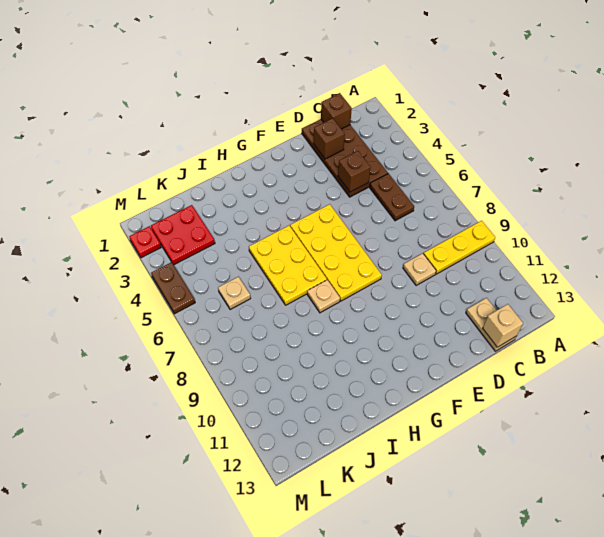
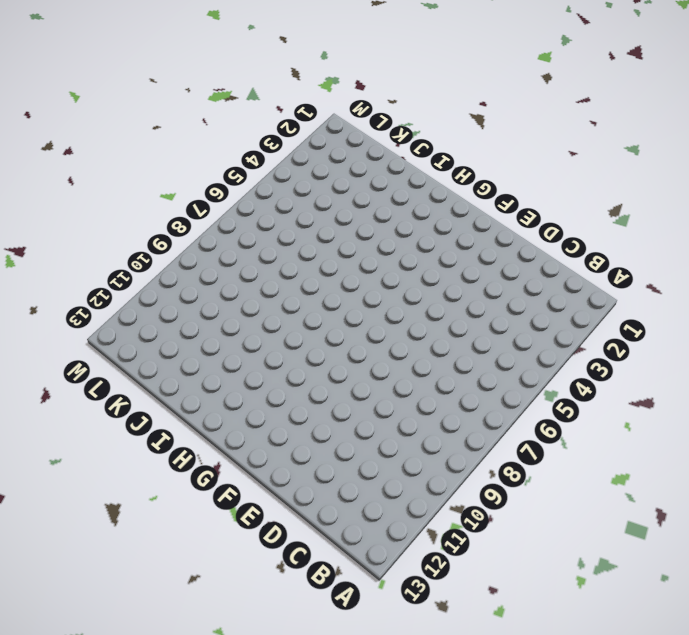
none -> yellow 1x3 plate [424,221,495,274]
none -> brown 2x4 plate [302,119,388,197]
none -> brown 1x2 plate [370,174,414,221]

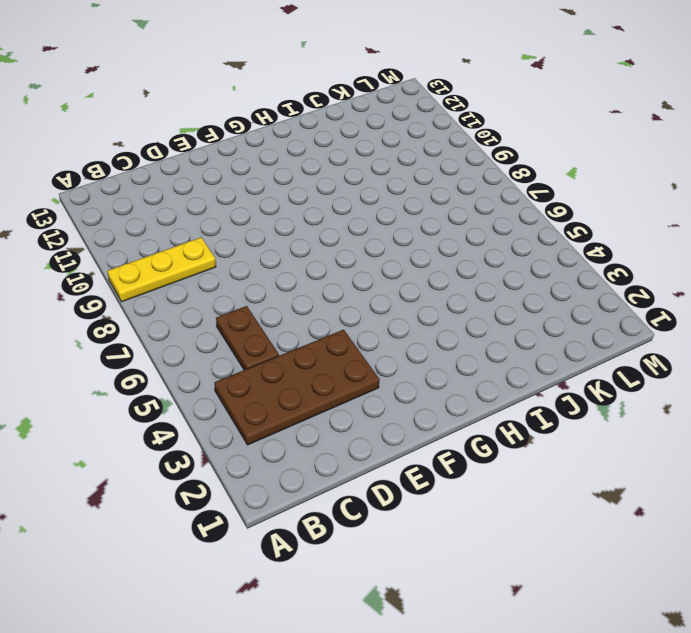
brown 2x4 plate [214,330,380,445] -> brown 2x4 plate turned to [302,119,388,197]
none -> tan 1x2 plate [466,298,516,351]
none -> tan 1x1 plate [403,253,436,286]
none -> yellow 2x4 plate [290,204,382,301]

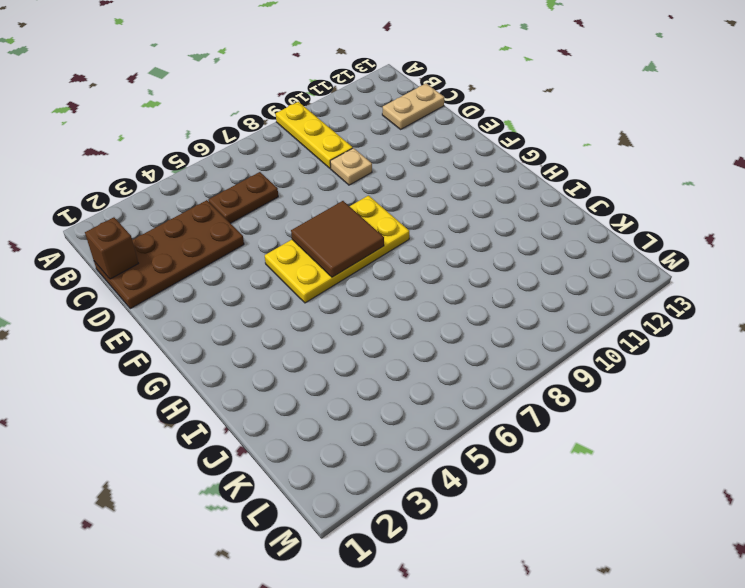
brown 2x2 tile [291,201,384,277] -> none
none -> yellow 2x3 plate [249,226,327,305]
none -> tan 1x1 plate [307,280,340,313]
none -> red 2x2 plate [151,205,215,265]

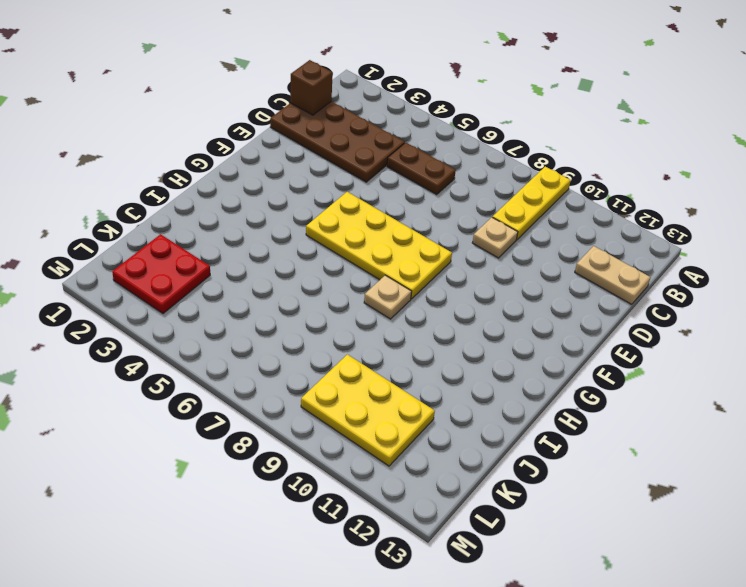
yellow 2x3 plate [301,354,435,466] -> yellow 2x3 plate moved to [249,226,327,305]
none -> tan 1x1 plate [218,277,251,310]
none -> red 1x1 plate [129,226,161,258]
none -> brown 1x2 plate [151,262,195,314]

